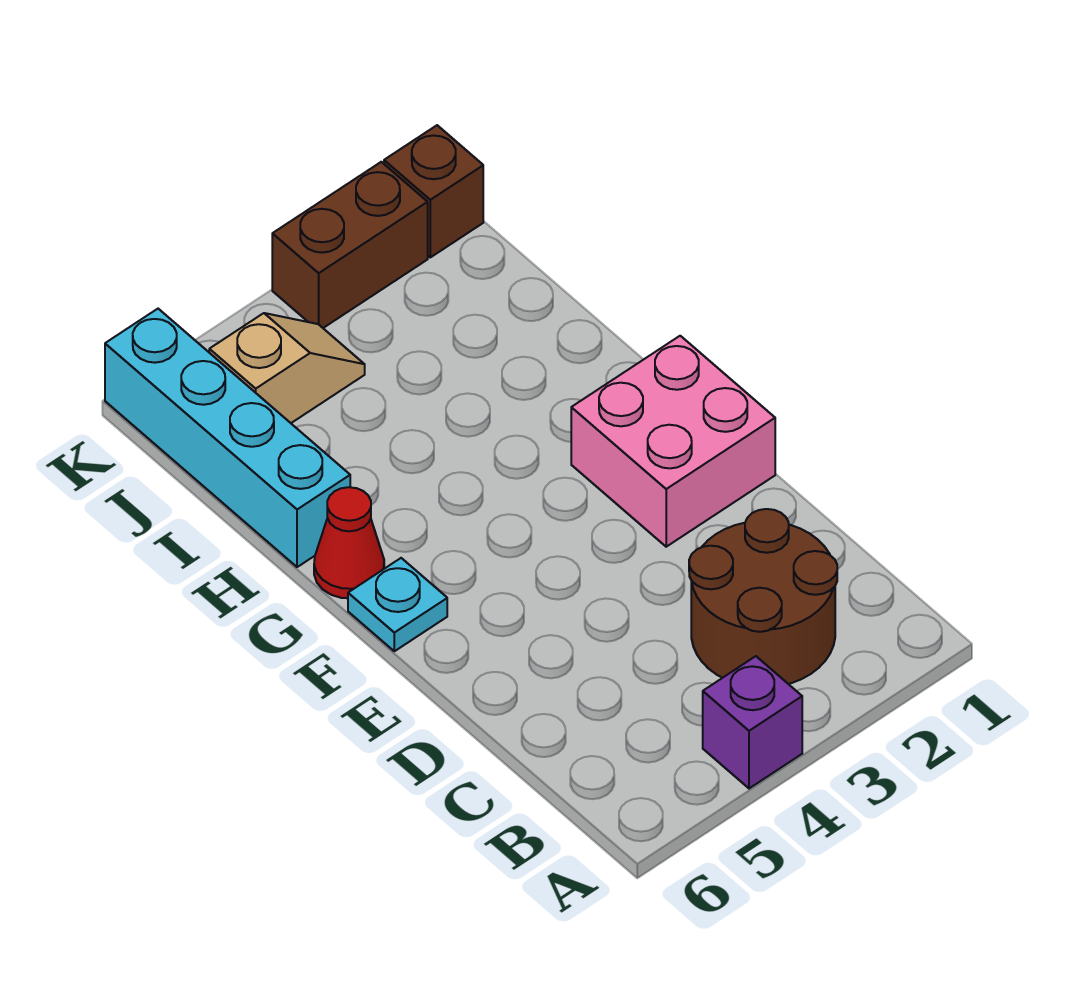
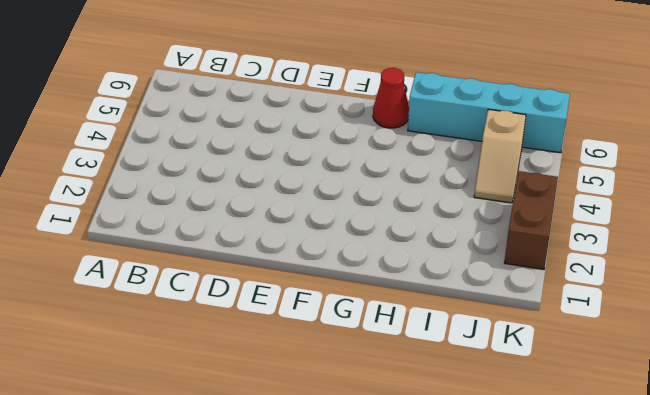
none -> purple 1x1 brick [703,656,802,788]
none -> brown 2x2 round brick [689,509,837,684]

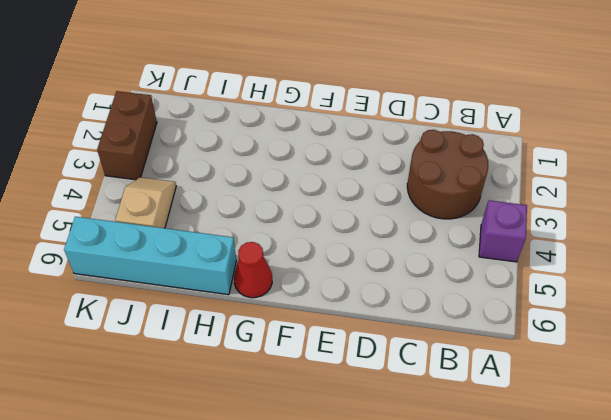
none -> pink 2x2 brick [571,336,775,547]
none -> cyan 1x1 plate [348,558,447,651]

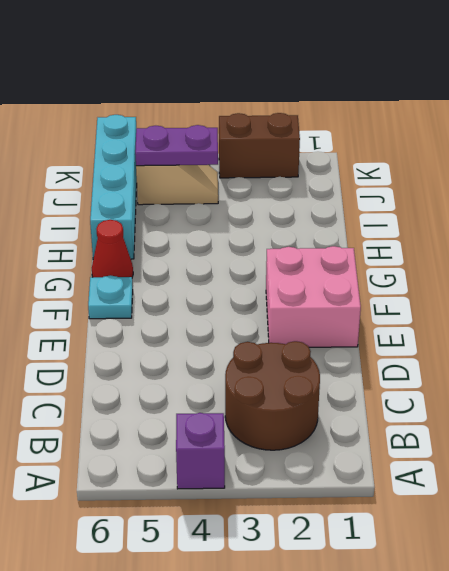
purple 1x2 plate [135,125,218,166] -> none
none -> brown 1x1 brick [384,125,483,257]

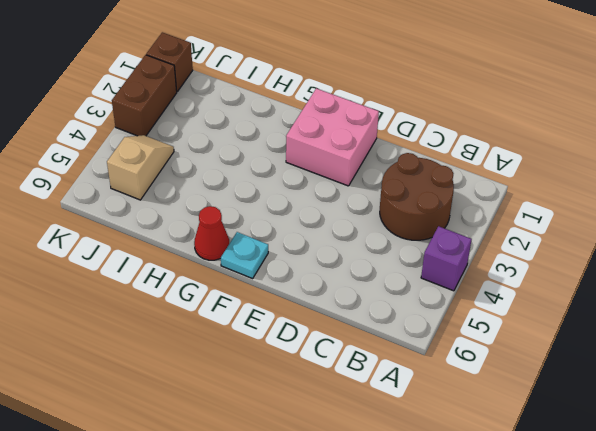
none -> cyan 1x4 brick [105,309,350,567]

